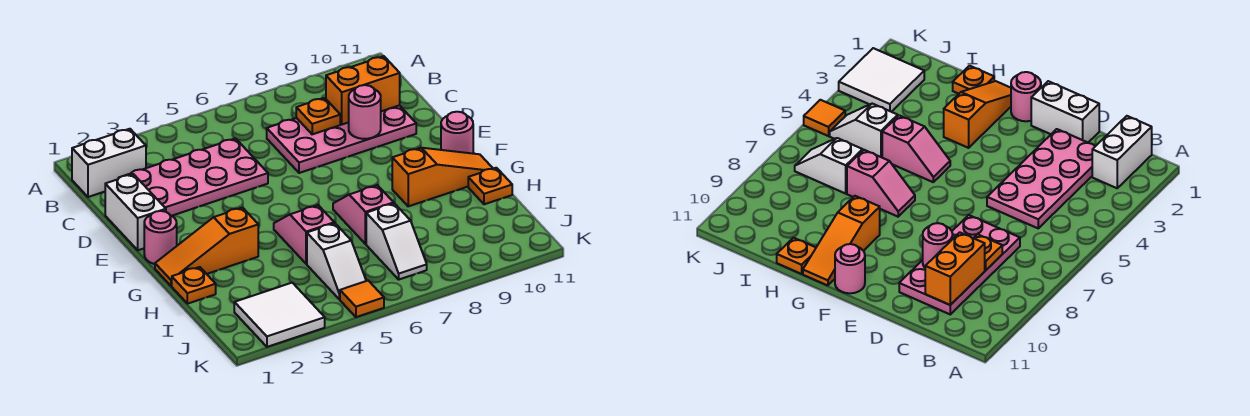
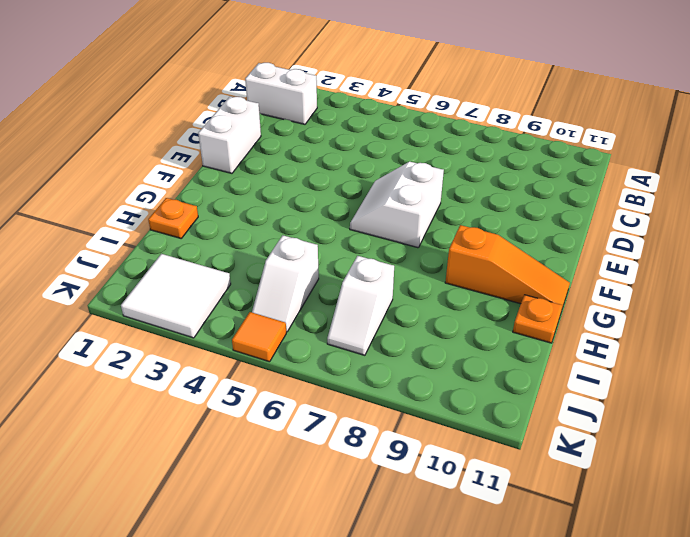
white 2x2 slope [350,162,444,248] -> none
none -> pink 2x4 plate [119,138,268,216]
none -> pink 2x4 plate [267,105,416,173]
none -> pink 1x1 round brick [144,211,177,264]

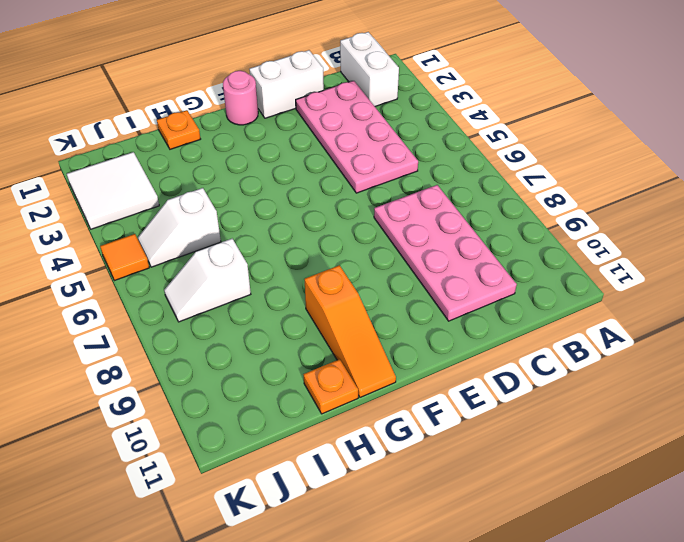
none -> pink 1x1 round brick [441,112,473,154]
none -> orange 1x3 slope [155,208,258,286]
none -> pink 1x2 slope [274,205,334,264]

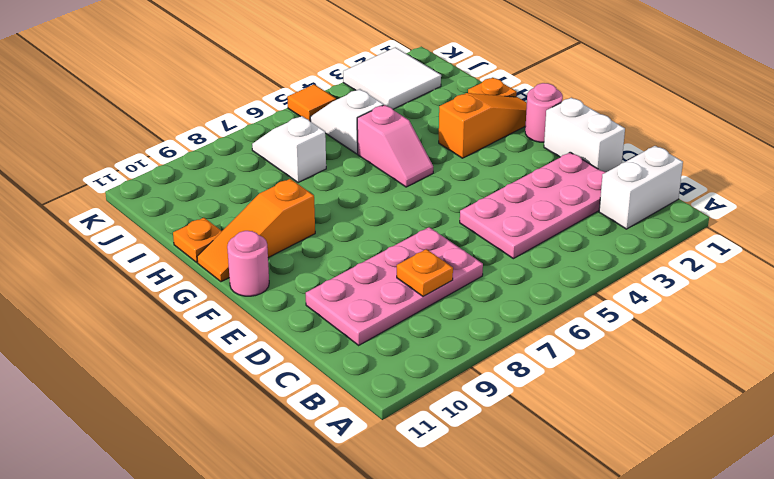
none -> pink 1x2 slope [333,185,394,244]
none -> orange 1x2 brick [326,56,400,124]
none -> pink 1x1 round brick [349,85,381,139]

